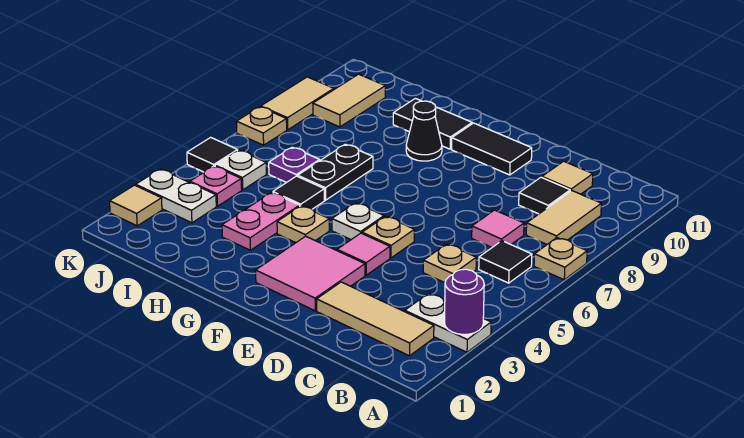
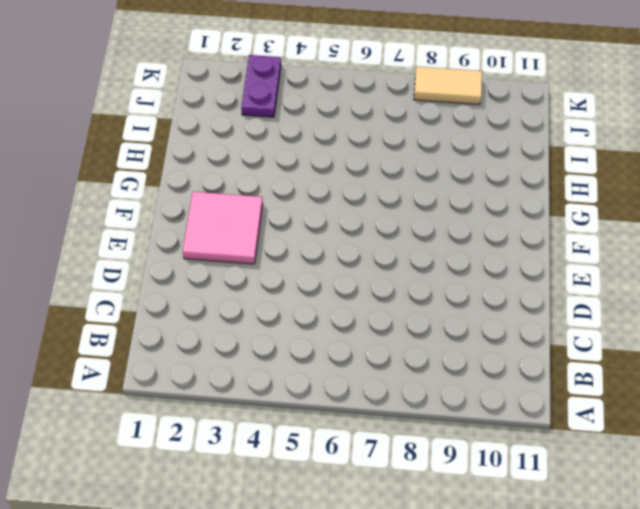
purple 1x2 plate [241,55,281,117] -> white 1x2 plate [136,169,216,223]
none -> white 1x2 plate [405,293,491,352]
none -> tan 1x1 plate [534,238,587,280]
none -> tan 1x3 tile [317,282,434,356]
none -> black 1x1 tile [479,241,532,283]

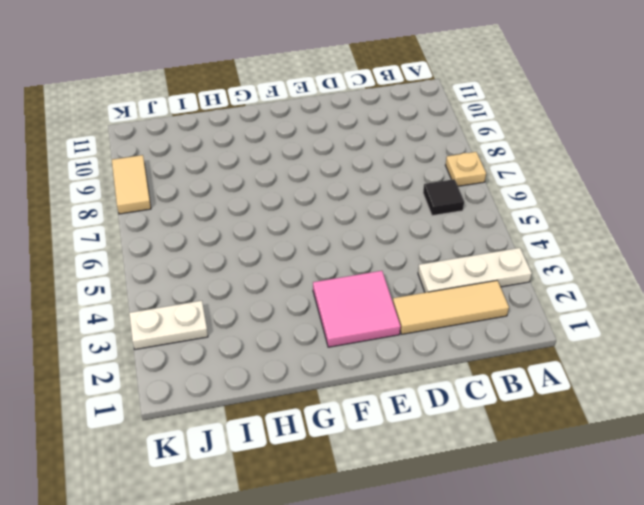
white 1x3 plate [418,248,532,293] -> white 1x2 plate [405,293,491,352]
none -> tan 1x2 tile [526,191,601,244]
none -> tan 1x1 plate [423,244,476,283]
none -> pink 1x1 tile [472,210,524,247]
none -> black 1x1 tile [519,177,570,214]

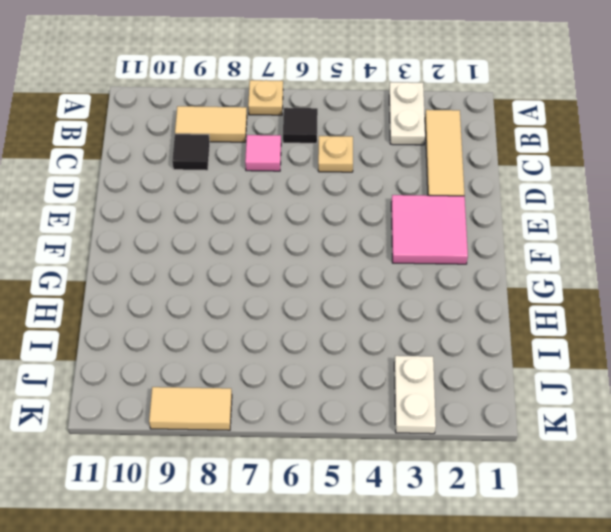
none -> tan 1x1 tile [542,161,593,194]
none -> pink 1x1 tile [337,233,390,275]
none -> tan 1x1 plate [362,216,414,258]
none -> black 1x2 tile [452,123,532,175]

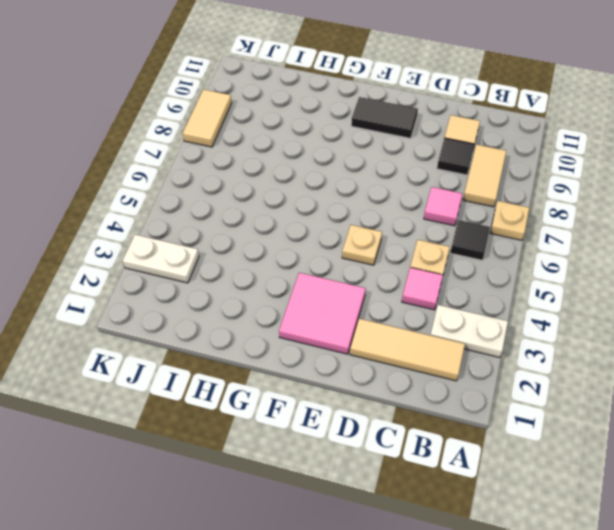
pink 1x1 tile [402,268,443,310] -> pink 1x1 tile moved to [337,233,390,275]
none -> white 1x1 plate [332,203,384,239]
none -> tan 1x1 plate [277,206,329,243]
none -> black 1x1 cone [406,101,442,161]
none -> black 1x2 tile [393,98,472,149]

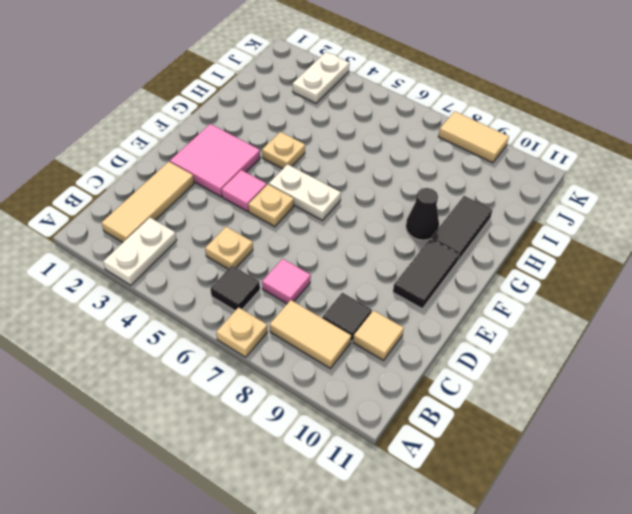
white 1x2 plate [269,164,341,220] -> white 1x1 plate [332,203,384,239]
none -> pink 1x2 plate [222,192,300,250]
none -> black 1x1 tile [273,176,325,209]
none -> black 1x2 plate [298,144,373,200]
none -> purple 1x1 plate [269,147,320,183]

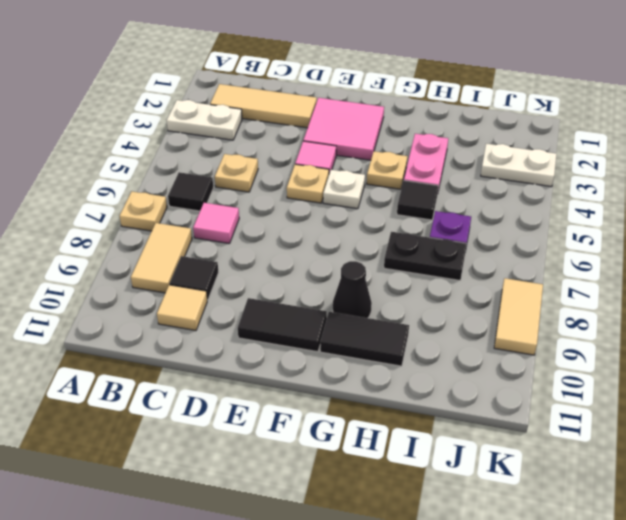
black 1x2 plate [384,232,467,280] -> black 1x2 plate turned to [298,144,373,200]
none -> pink 1x1 plate [190,166,242,206]
none -> white 1x1 plate [215,150,266,190]
none -> tan 1x2 tile [313,74,385,127]
none -> tan 1x1 tile [110,185,162,226]

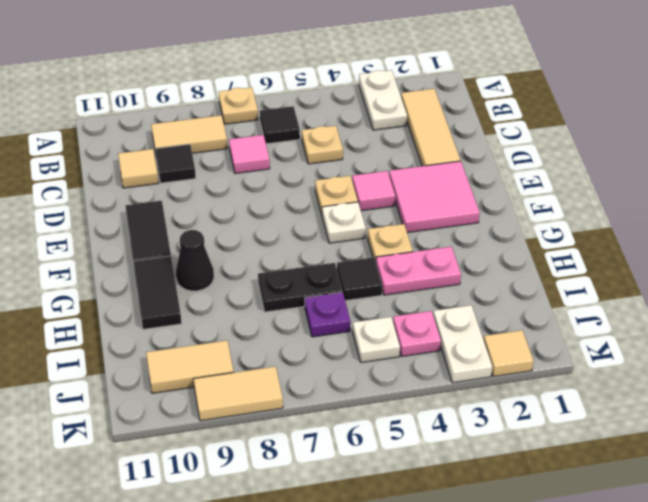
none -> black 1x1 tile [187,137,238,172]
none -> tan 1x1 plate [237,107,287,145]
none -> purple 1x1 round brick [445,269,484,335]

